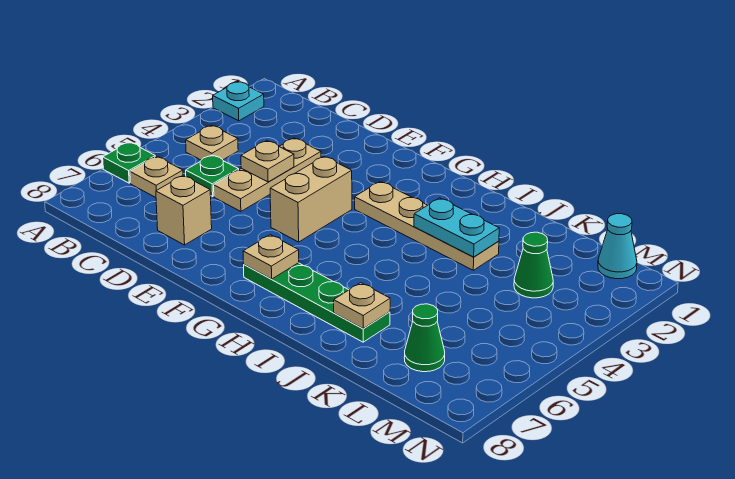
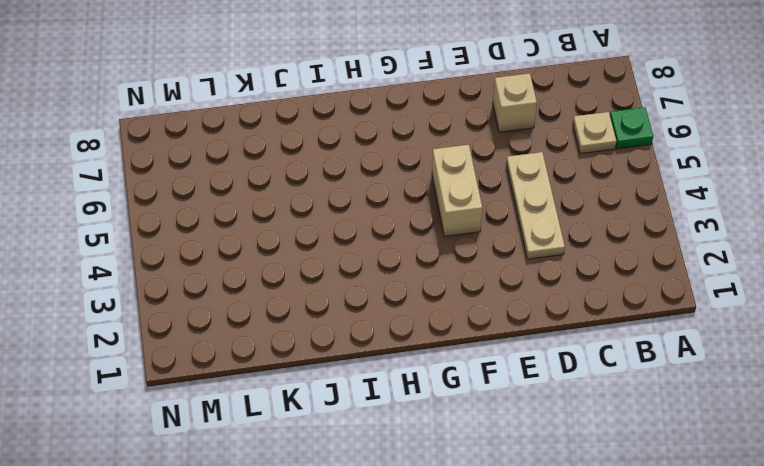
none -> cyan 1x1 plate [213,82,264,121]
none -> tan 1x1 plate [186,125,238,160]
none -> green 1x1 plate [186,155,239,196]

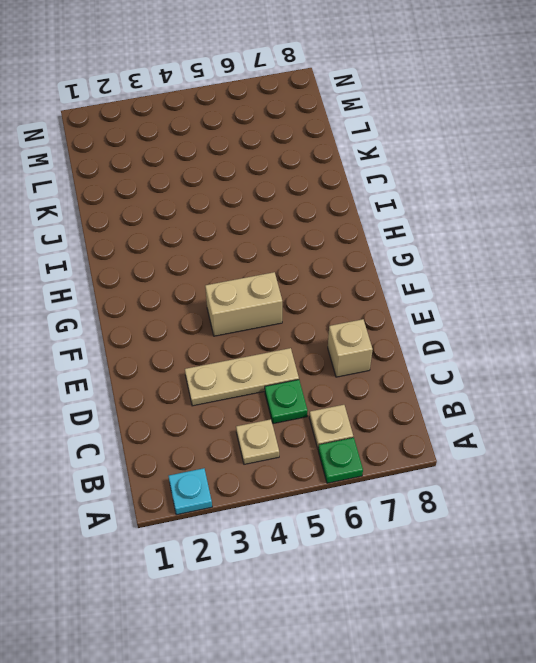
none -> tan 1x4 plate [355,181,499,270]
none -> green 1x4 plate [244,263,390,342]
none -> green 1x1 cone [514,232,553,298]

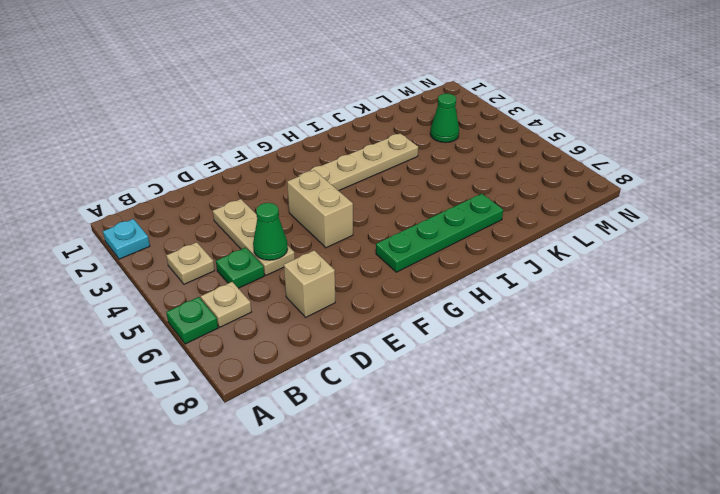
green 1x1 cone [253,203,288,260] -> green 1x1 cone moved to [404,304,445,372]
none -> cyan 1x1 cone [598,214,637,279]
none -> tan 1x1 plate [241,141,294,182]
none -> tan 1x1 plate [243,235,299,279]

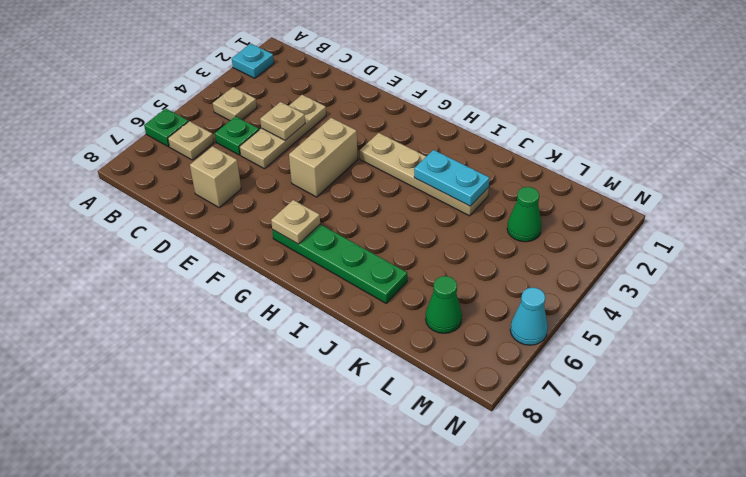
cyan 1x1 cone [510,287,548,345] -> cyan 1x1 cone moved to [598,214,637,279]
none -> tan 1x1 plate [334,283,390,328]

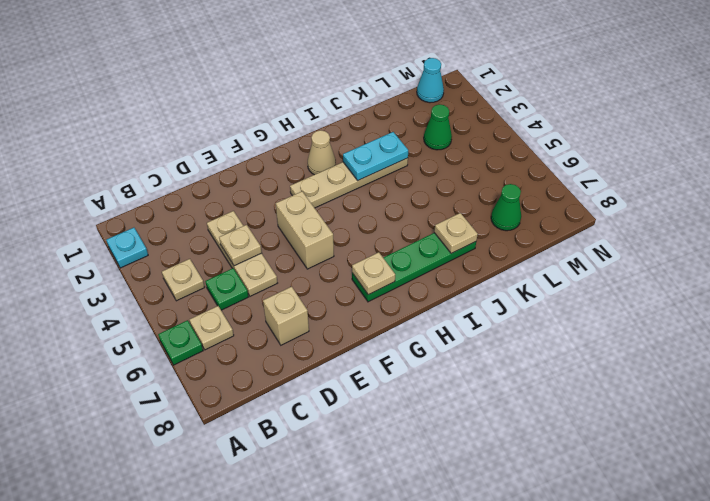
tan 1x1 cone [308,130,336,175] -> none

